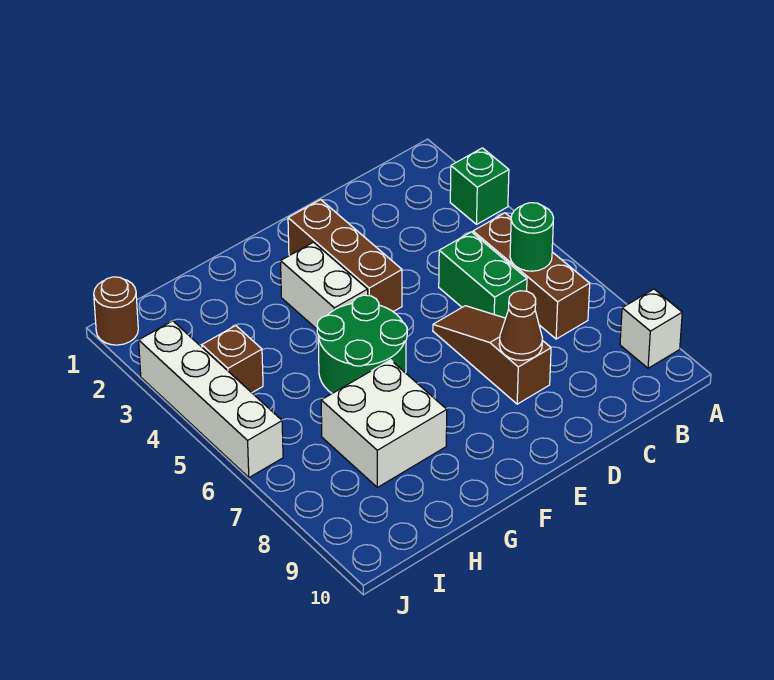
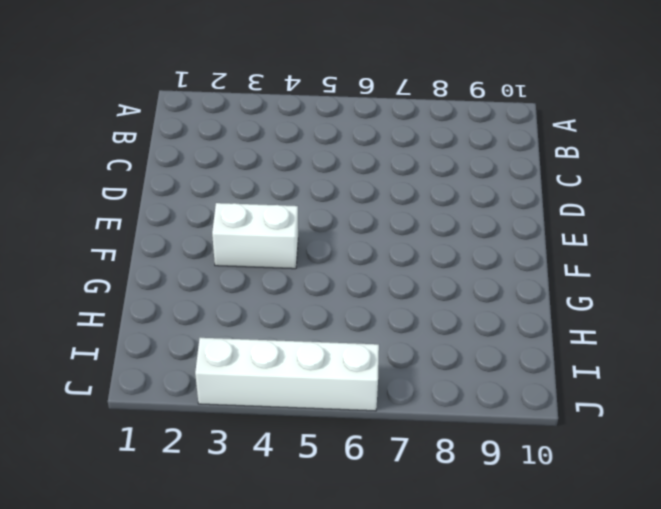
none -> green 1x1 brick [450,148,509,224]
none -> white 1x1 brick [620,289,682,368]
none -> brown 1x3 brick [473,213,590,339]

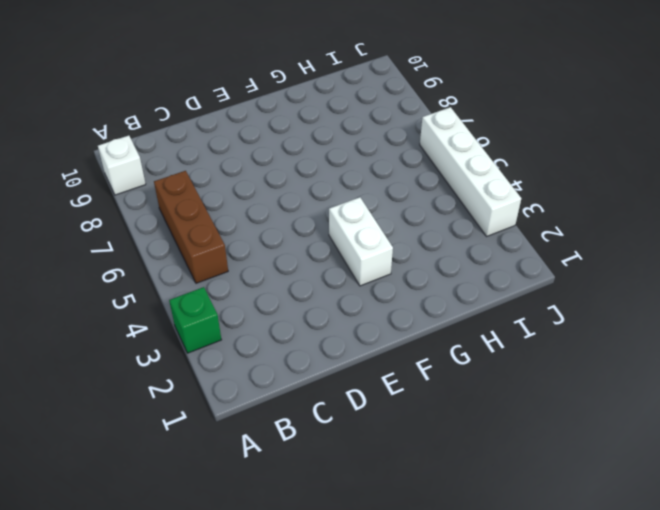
none -> green 1x2 brick [439,232,527,318]
none -> brown 1x3 slope [433,306,551,404]
none -> brown 1x3 brick [288,200,402,312]

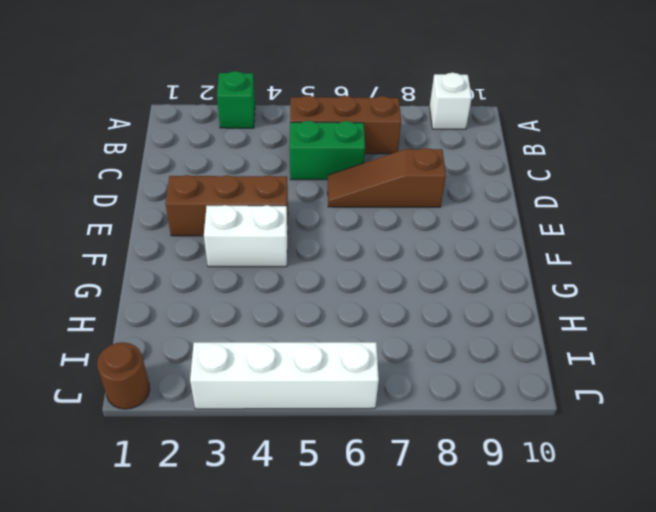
none -> green 2x2 round brick [317,295,407,393]
none -> white 2x2 brick [321,360,447,487]
none -> brown 1x1 brick [202,326,263,393]

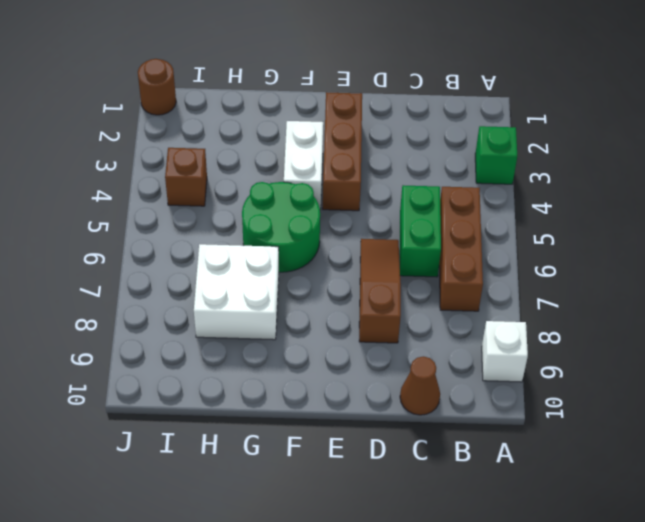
brown 1x1 cone [400,357,440,415] -> brown 1x1 cone moved to [499,291,542,360]
none -> white 1x4 brick [139,321,283,478]
none -> green 1x1 round brick [510,203,553,271]

